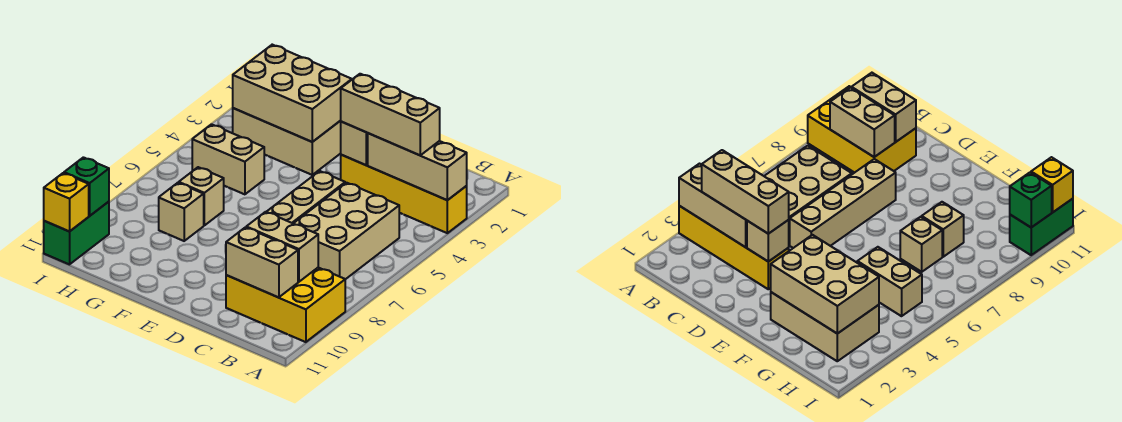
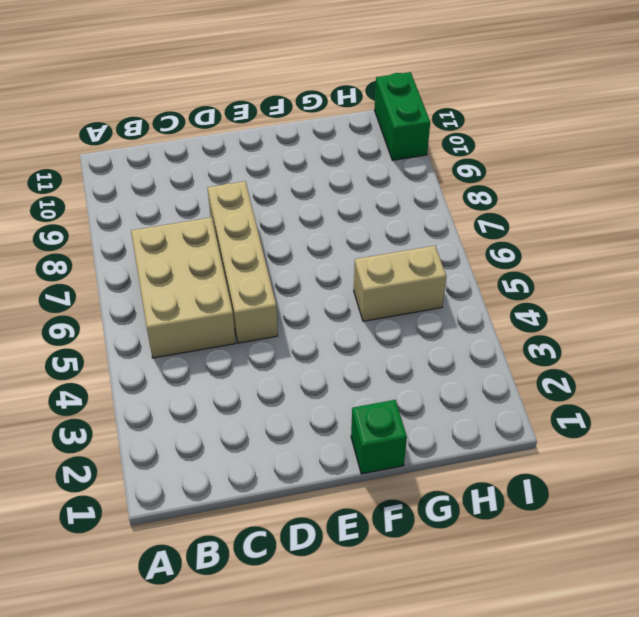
green 1x1 brick [351,400,407,474] -> green 1x1 brick moved to [64,157,109,216]
none -> yellow 1x4 brick [341,155,467,233]
none -> yellow 2x3 brick [226,268,345,342]
none -> tan 2x3 brick [233,108,341,175]

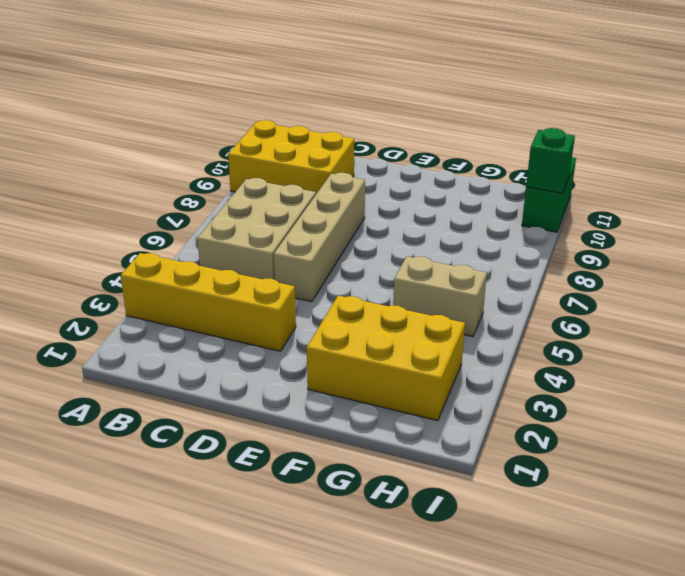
yellow 2x3 brick [307,296,465,421] -> tan 2x3 brick [233,108,341,175]
none -> tan 1x1 brick [179,167,224,225]
none -> tan 1x1 brick [159,183,204,241]
none -> tan 1x3 brick [368,133,467,200]

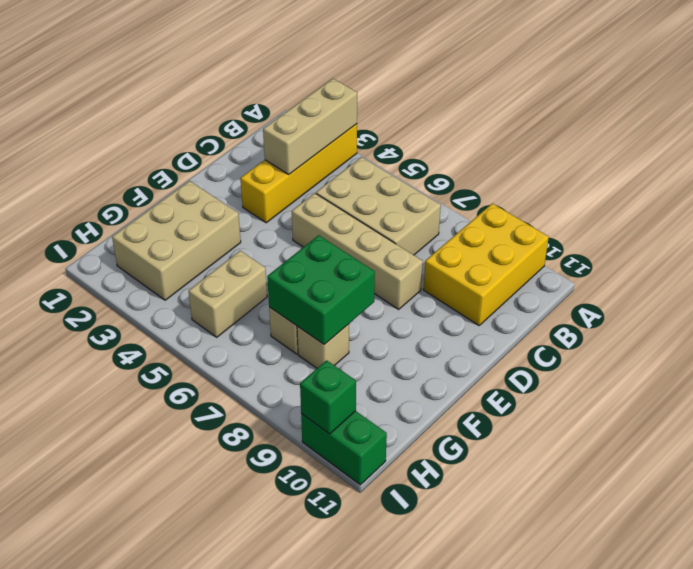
green 2x2 brick [267,235,375,344] -> none
none -> tan 1x2 brick [246,212,318,282]
none -> tan 1x2 brick [226,227,298,298]
none -> tan 1x1 brick [341,122,368,165]

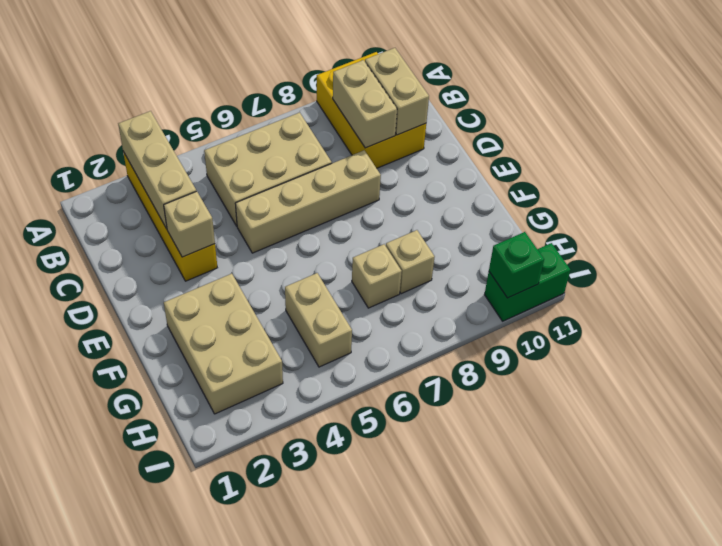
none -> tan 2x3 brick [233,45,352,142]
none -> yellow 1x1 brick [44,173,89,232]
none -> tan 1x3 brick [340,74,440,155]

